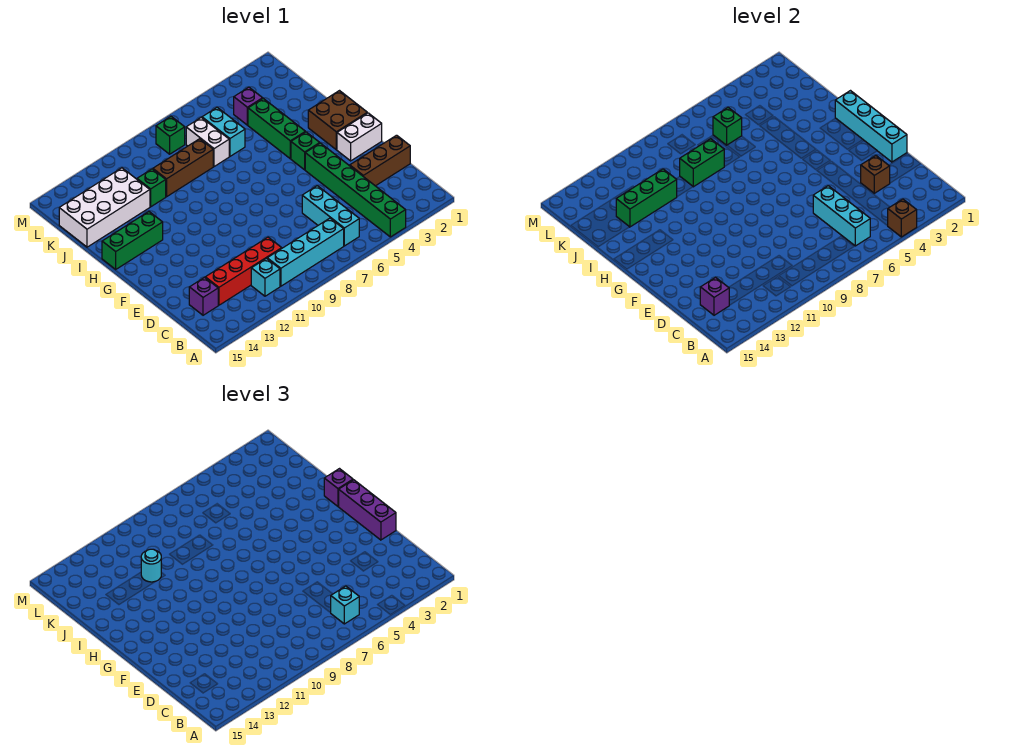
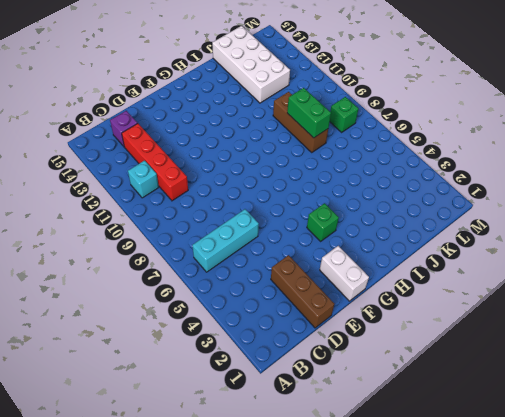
none -> green 1x6 brick [305,143,406,237]
none -> cyan 1x4 brick [267,218,344,286]
none -> brown 2x2 brick [308,91,367,150]
none -> green 1x3 brick [248,99,305,159]

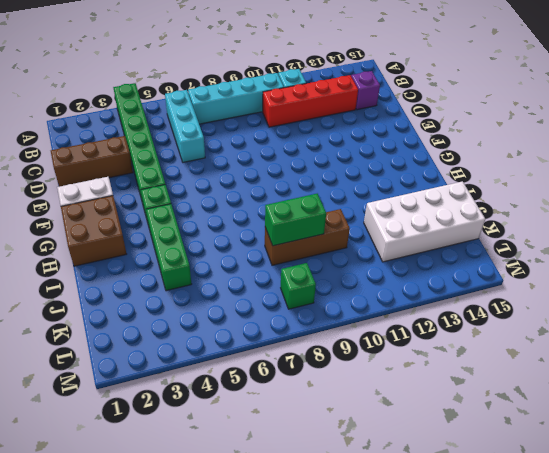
none -> green 1x3 brick [102,212,163,270]
none -> cyan 1x2 brick [202,108,245,156]
none -> white 1x2 brick [186,117,229,167]
none -> green 1x1 brick [137,169,166,207]

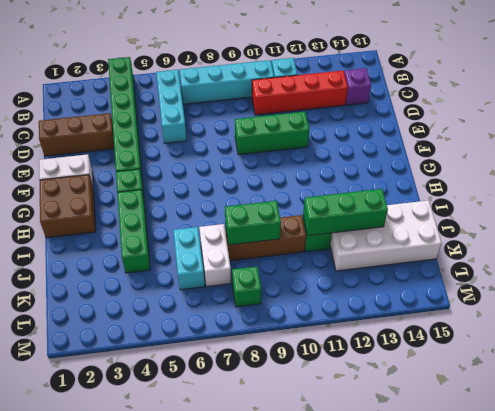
green 1x3 brick [235,112,309,155] -> green 1x3 brick moved to [102,212,163,270]
none -> purple 1x1 brick [234,87,263,125]
none -> brown 1x1 brick [888,199,917,237]
none -> cyan 1x3 brick [813,186,870,246]
none -> purple 1x1 brick [700,278,729,315]

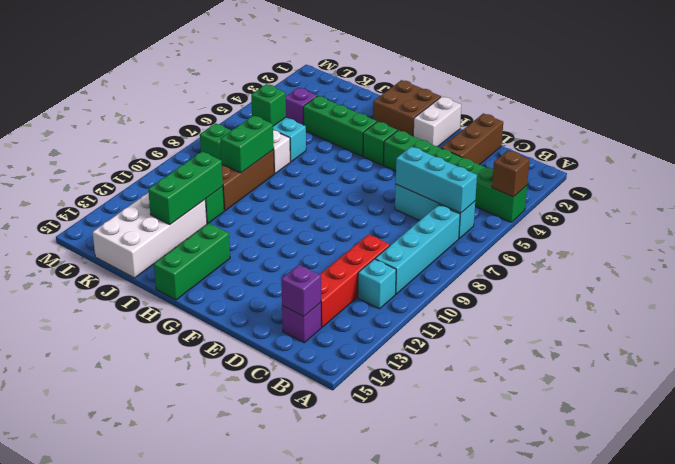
none -> brown 1x1 brick [861,156,890,193]
none -> cyan 1x4 brick [835,91,907,162]
none -> cyan 1x1 brick [331,586,359,624]
none -> purple 1x3 brick [338,480,396,540]

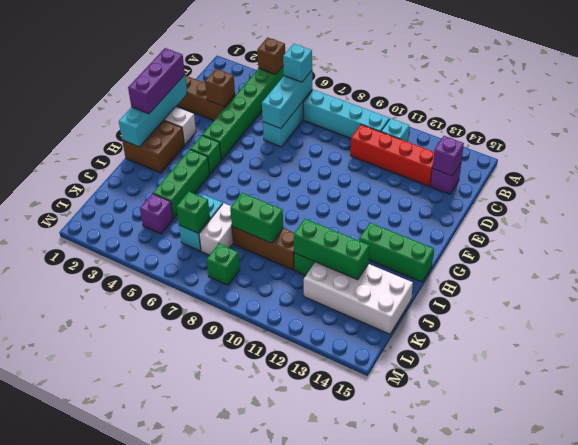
none -> purple 1x1 brick [324,469,353,506]
none -> cyan 1x1 round brick [141,549,161,582]

